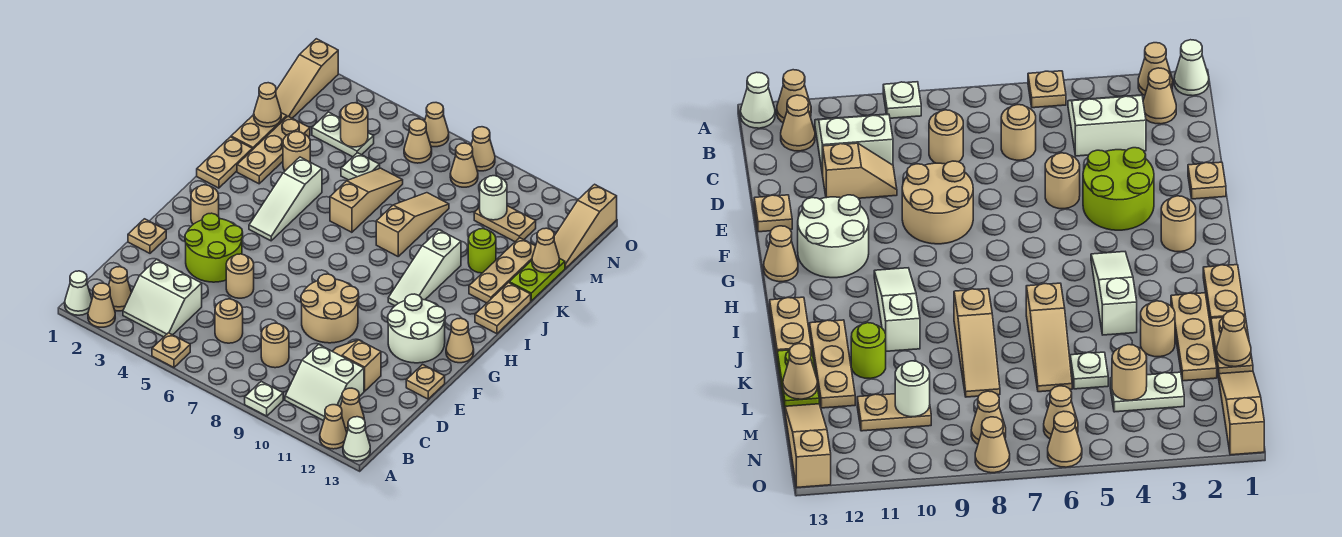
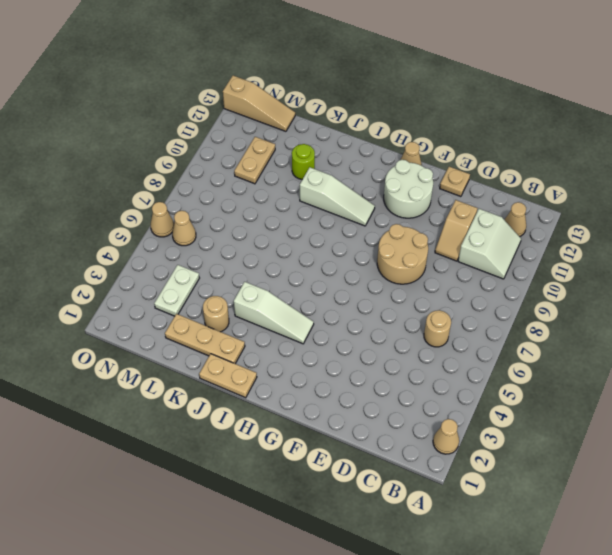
none -> white 1x1 cone [65,271,92,315]
none -> tan 1x1 plate [152,333,190,367]
none -> white 1x1 plate [245,381,283,416]
none -> tan 1x1 cone [320,405,347,449]

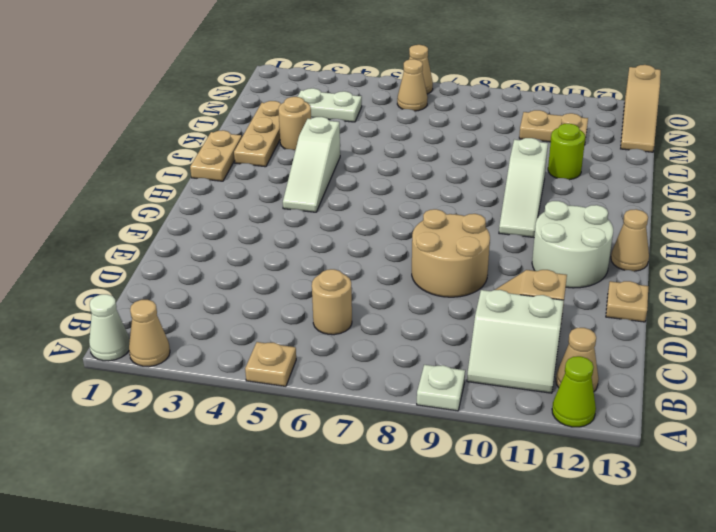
lime 1x1 cone [552,356,596,427] -> tan 1x1 cone [320,405,347,449]
none -> white 1x1 cone [343,417,370,461]
none -> tan 1x1 cone [108,267,131,311]
none -> white 2x2 slope [123,259,202,337]
none -> tan 1x1 round brick [261,323,289,368]

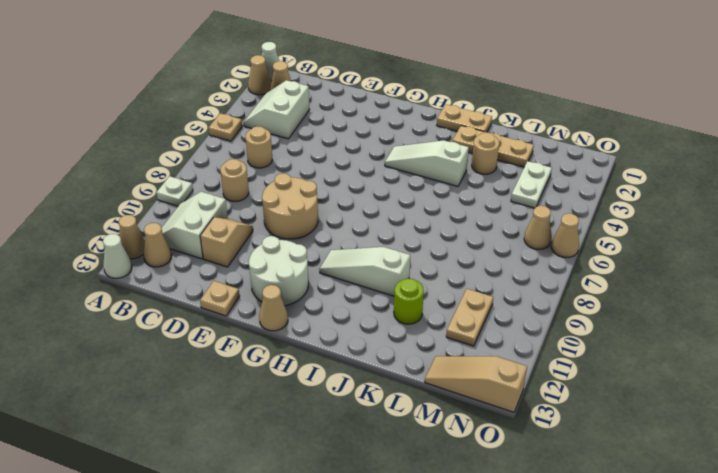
none -> tan 1x1 plate [128,219,166,253]
none -> lime 2x2 round brick [185,213,243,282]
none -> tan 1x1 round brick [226,254,254,298]
none -> tan 1x1 round brick [191,185,219,224]

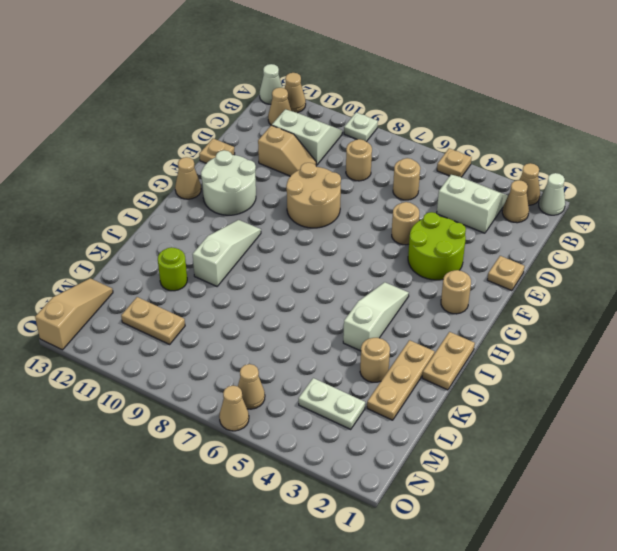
none -> tan 1x2 plate [475,283,531,334]
none -> tan 1x3 slope [330,168,403,232]
none -> tan 1x3 slope [376,193,449,256]
none -> tan 1x3 plate [469,238,536,303]

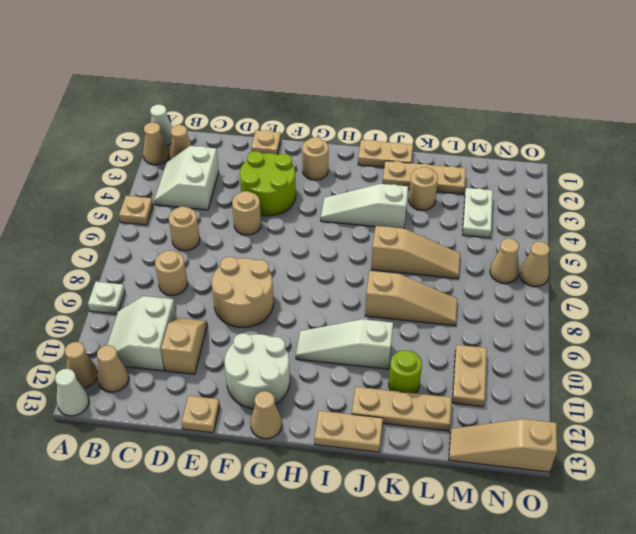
none -> tan 1x2 plate [231,113,287,150]
none -> lime 1x2 plate [509,258,565,301]
none -> white 1x1 plate [341,153,380,180]
none -> tan 1x3 slope [276,39,338,118]

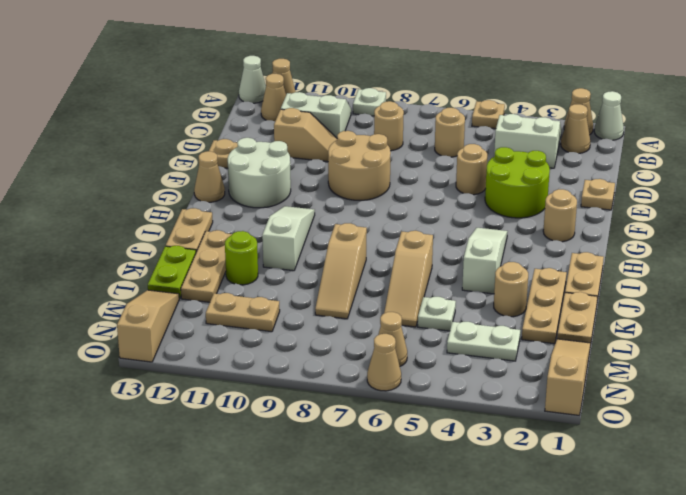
none -> tan 1x1 cone [450,143,478,187]
none -> tan 1x1 cone [471,127,495,171]
none -> tan 1x1 cone [254,83,281,127]
none -> tan 1x1 cone [532,228,559,273]

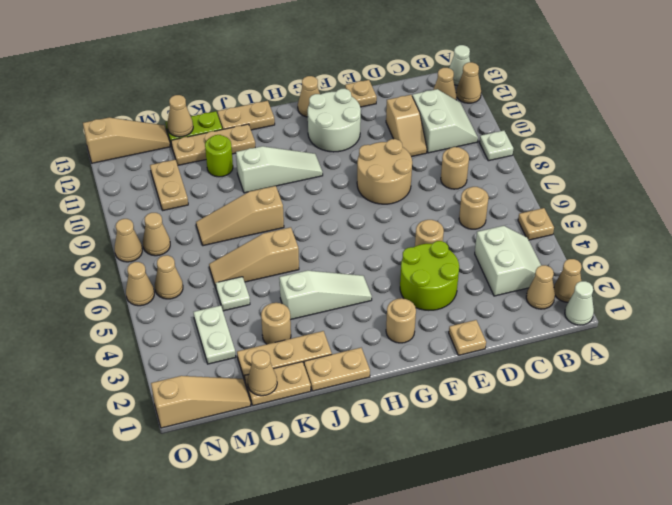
none -> tan 1x1 round brick [341,103,368,147]
none -> white 1x1 round brick [480,176,507,220]

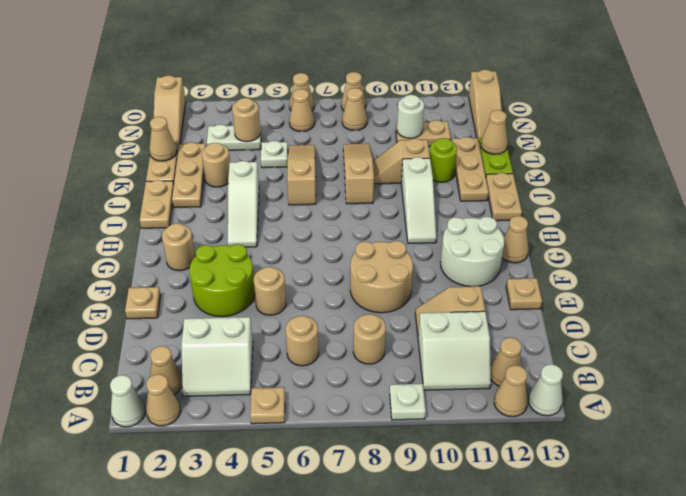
tan 1x2 slope [373,139,430,184] -> none

